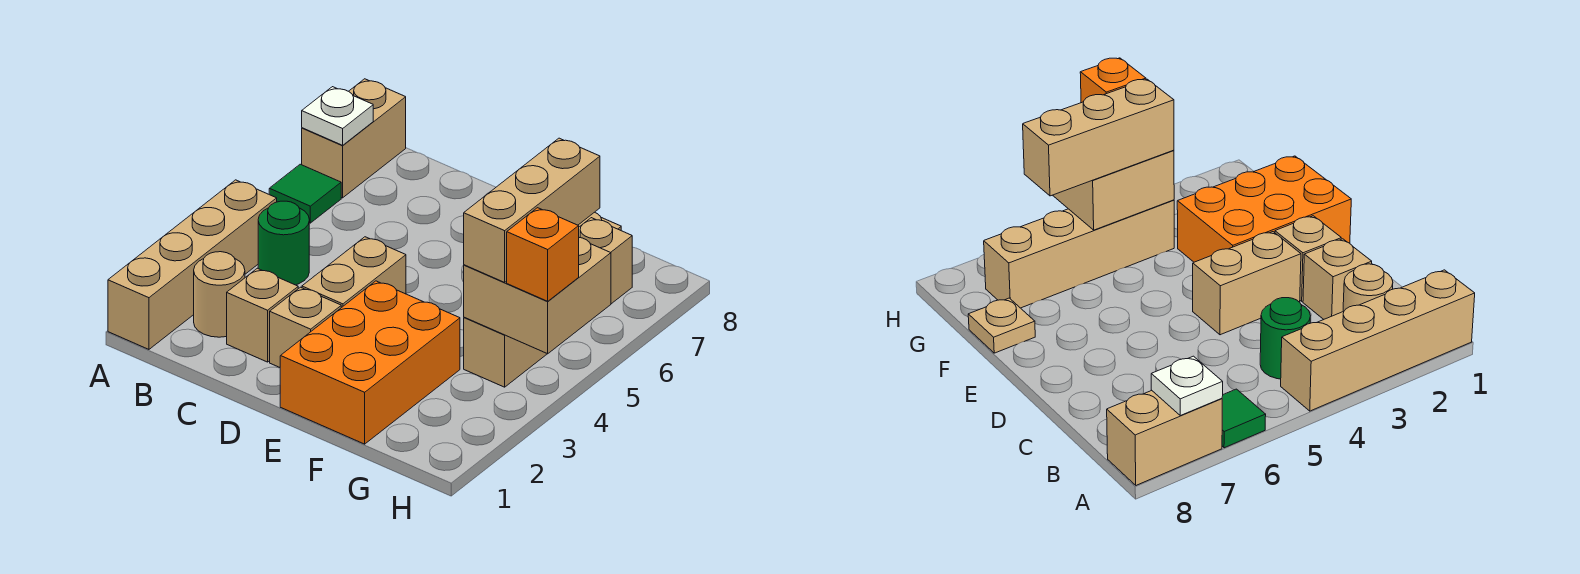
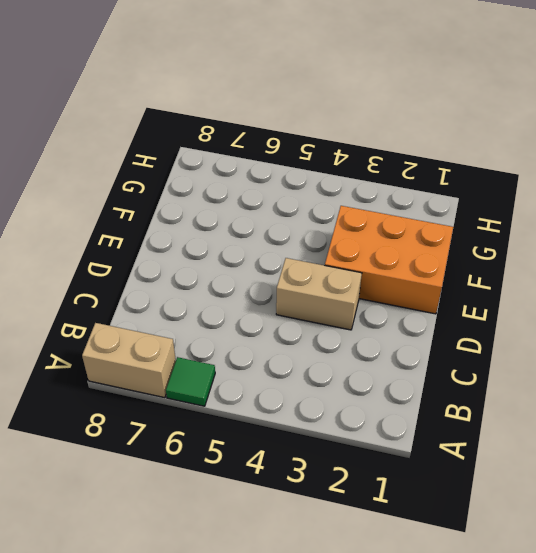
none -> tan 1x4 brick [108,180,277,349]
none -> tan 1x1 round brick [194,252,245,337]
none -> green 1x1 round brick [258,201,309,285]

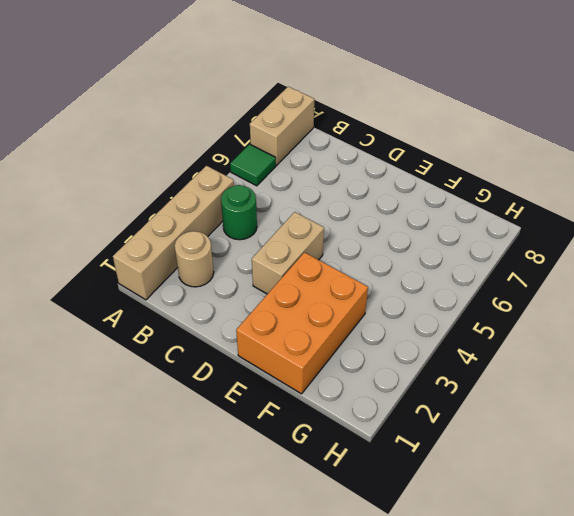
none -> tan 1x1 brick [227,268,298,362]
none -> tan 1x1 brick [270,287,341,367]
none -> tan 1x1 plate [968,298,1035,353]

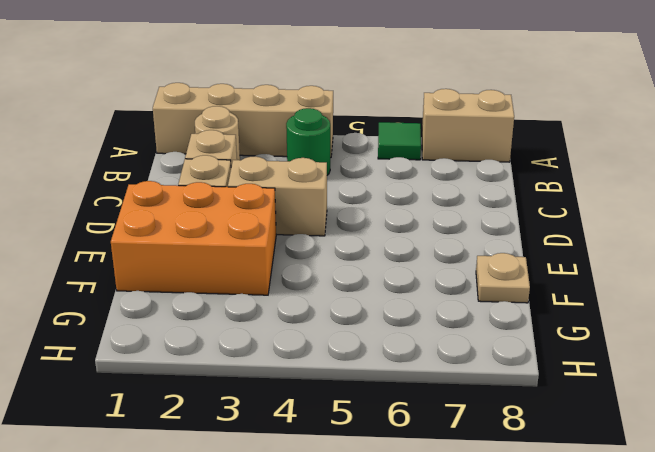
none -> tan 1x4 brick [464,218,632,387]
none -> white 1x1 plate [302,87,373,145]
none -> tan 2x2 brick [464,238,611,354]

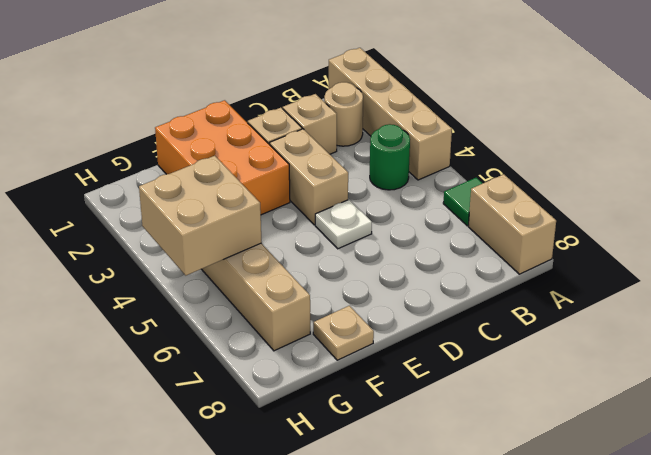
white 1x1 plate [315,200,372,249] -> white 1x1 plate moved to [302,87,373,145]
none -> tan 1x3 brick [464,138,600,282]
none -> orange 1x1 brick [507,208,579,301]

